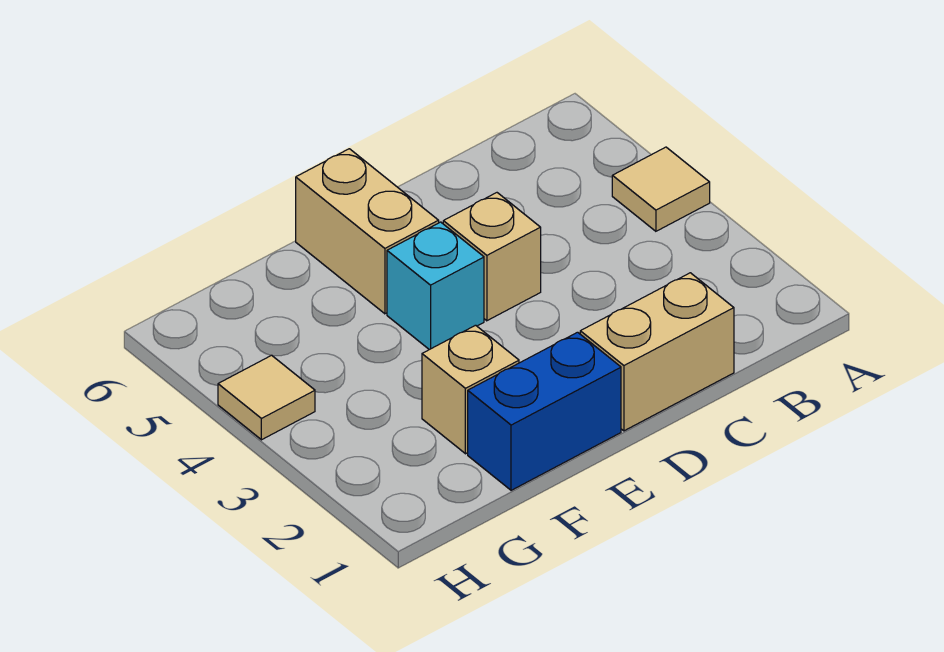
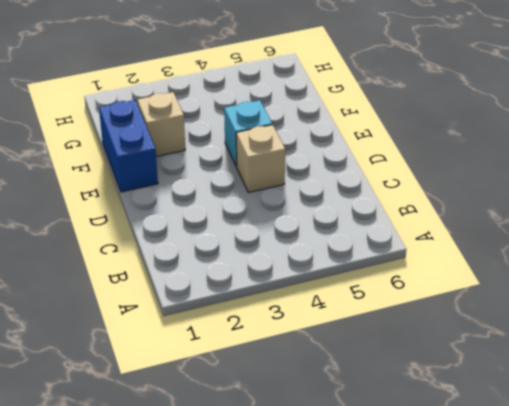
none -> tan 1x1 tile [612,147,710,231]
none -> tan 1x2 brick [580,273,734,431]

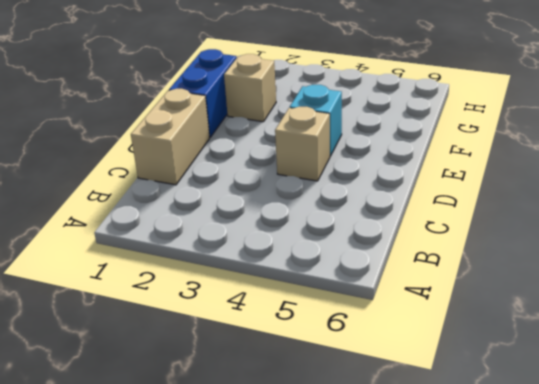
none -> tan 1x1 tile [612,147,710,231]
none -> tan 1x2 brick [296,149,439,314]

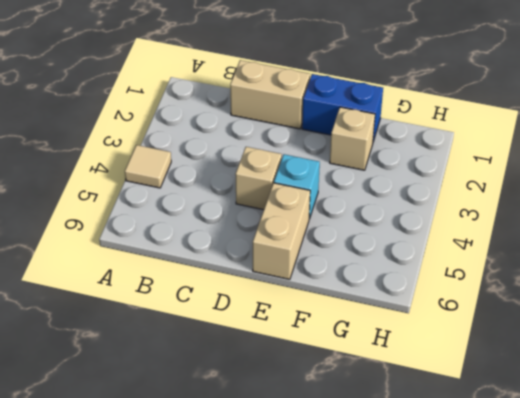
none -> tan 1x1 tile [218,355,315,440]

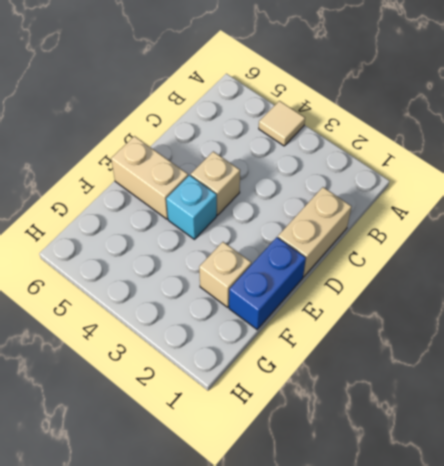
none -> tan 1x1 tile [218,355,315,440]

